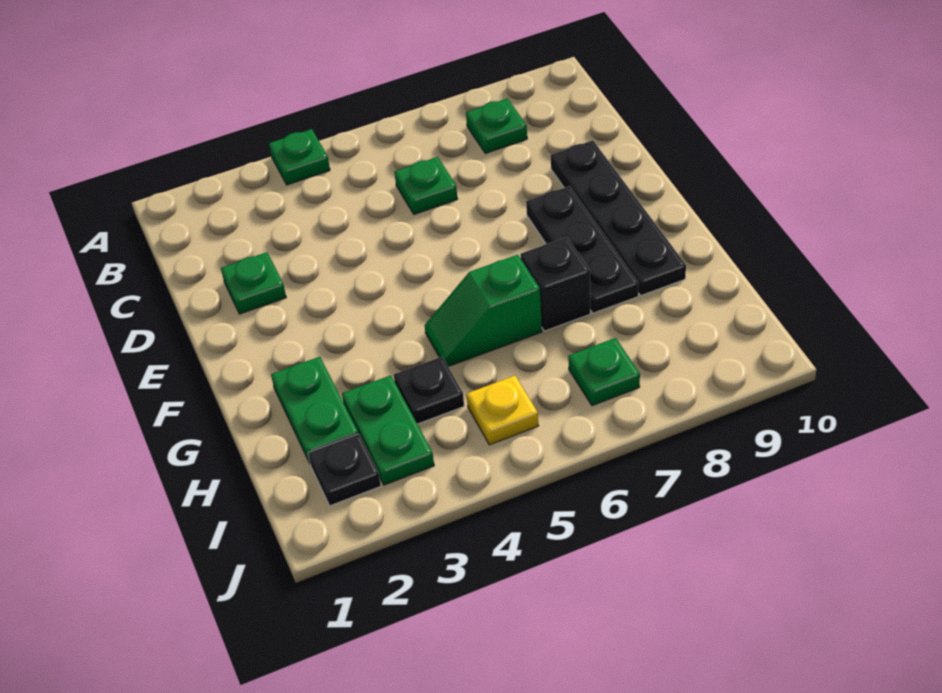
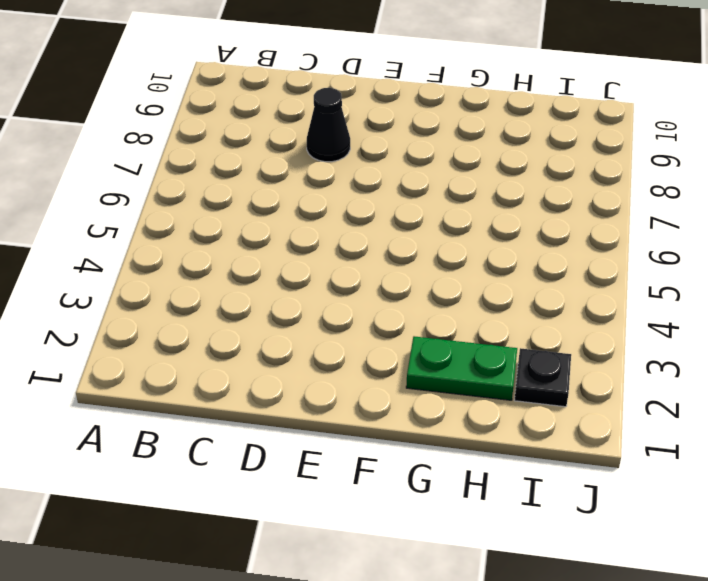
black 1x1 cone [307,88,350,162] -> none
none -> green 1x1 plate [269,129,330,185]
none -> green 1x1 plate [466,98,527,153]
none -> green 1x1 plate [394,157,457,214]

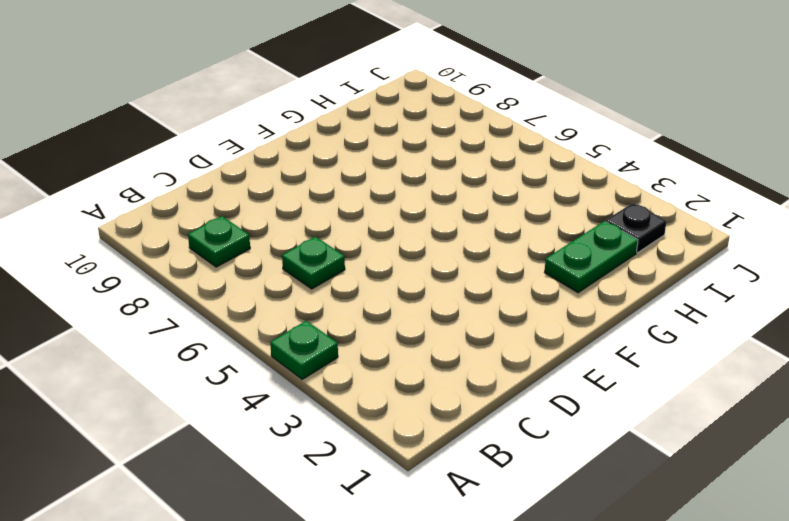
none -> green 1x1 plate [221,252,286,314]
none -> black 1x4 plate [551,140,686,295]
none -> black 1x3 plate [526,186,638,313]

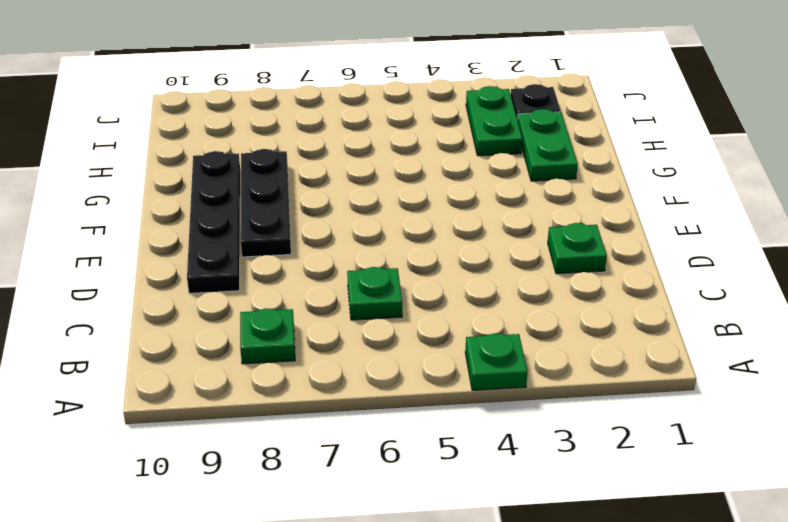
none -> green 1x2 slope [425,255,542,367]
none -> black 1x1 brick [520,237,590,331]
none -> black 1x1 plate [394,357,464,424]

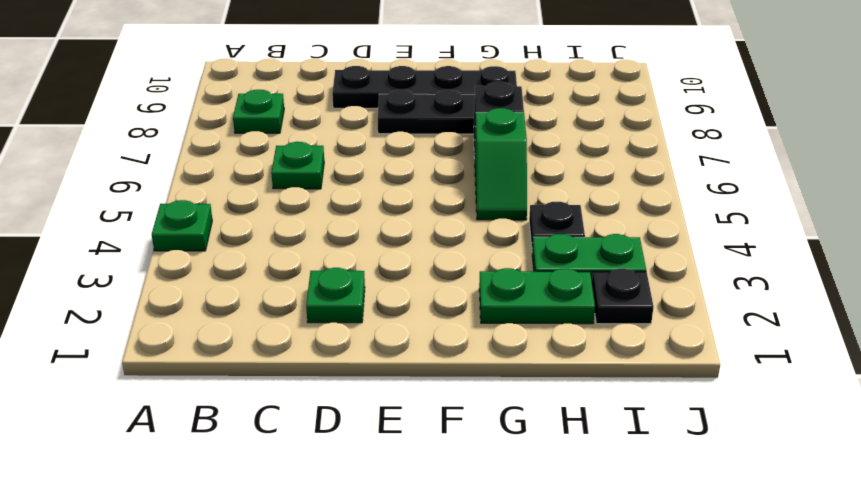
none -> yellow 1x1 plate [467,376,538,445]
none -> green 1x1 plate [568,338,640,406]

